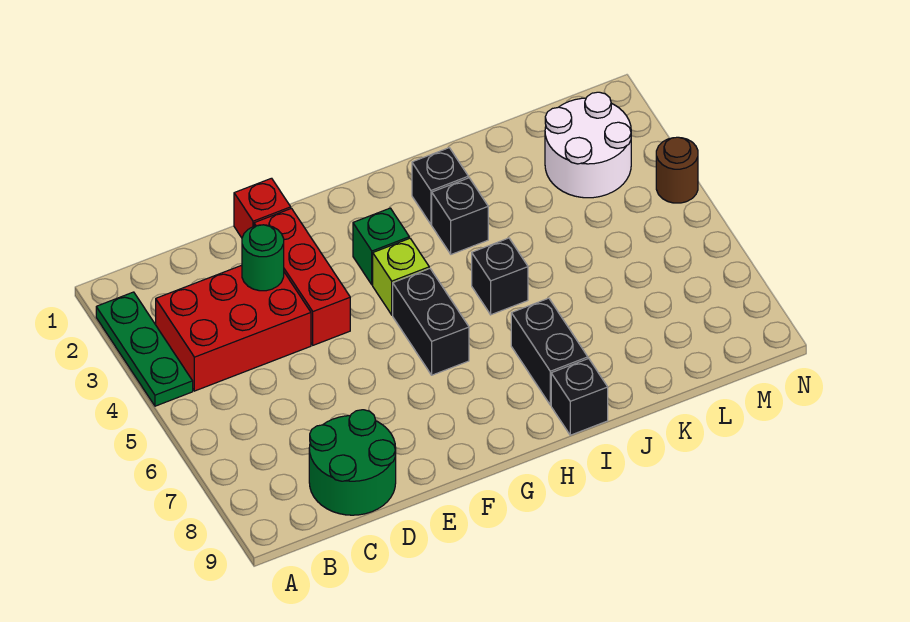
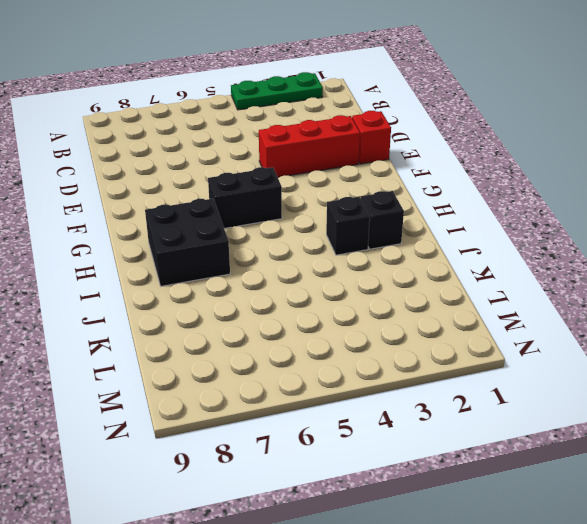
black 2x2 brick [145,198,230,286] -> black 1x2 brick [511,298,588,405]
none -> red 2x3 brick [156,265,311,391]
none -> green 2x2 round brick [309,410,396,515]
none -> green 1x1 brick [353,208,409,285]

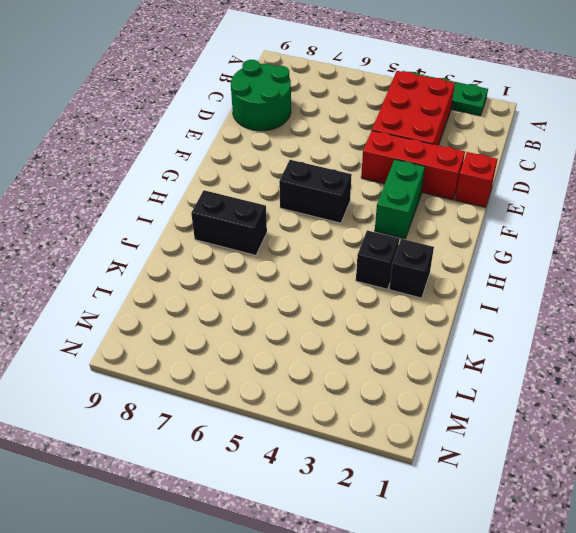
green 1x2 brick [375,160,425,239] -> green 1x1 brick [353,208,409,285]
none -> lime 1x1 brick [373,238,429,315]
none -> black 1x1 brick [472,238,528,315]
none -> black 1x1 brick [551,358,608,435]

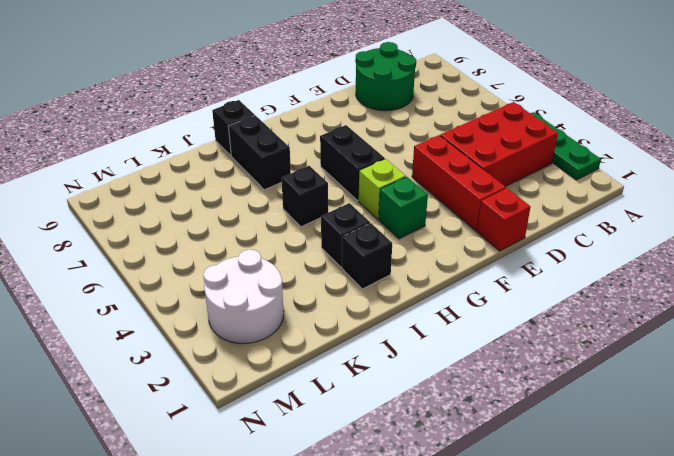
none -> brown 1x1 round brick [656,137,698,203]
none -> green 1x1 round brick [242,225,284,291]

